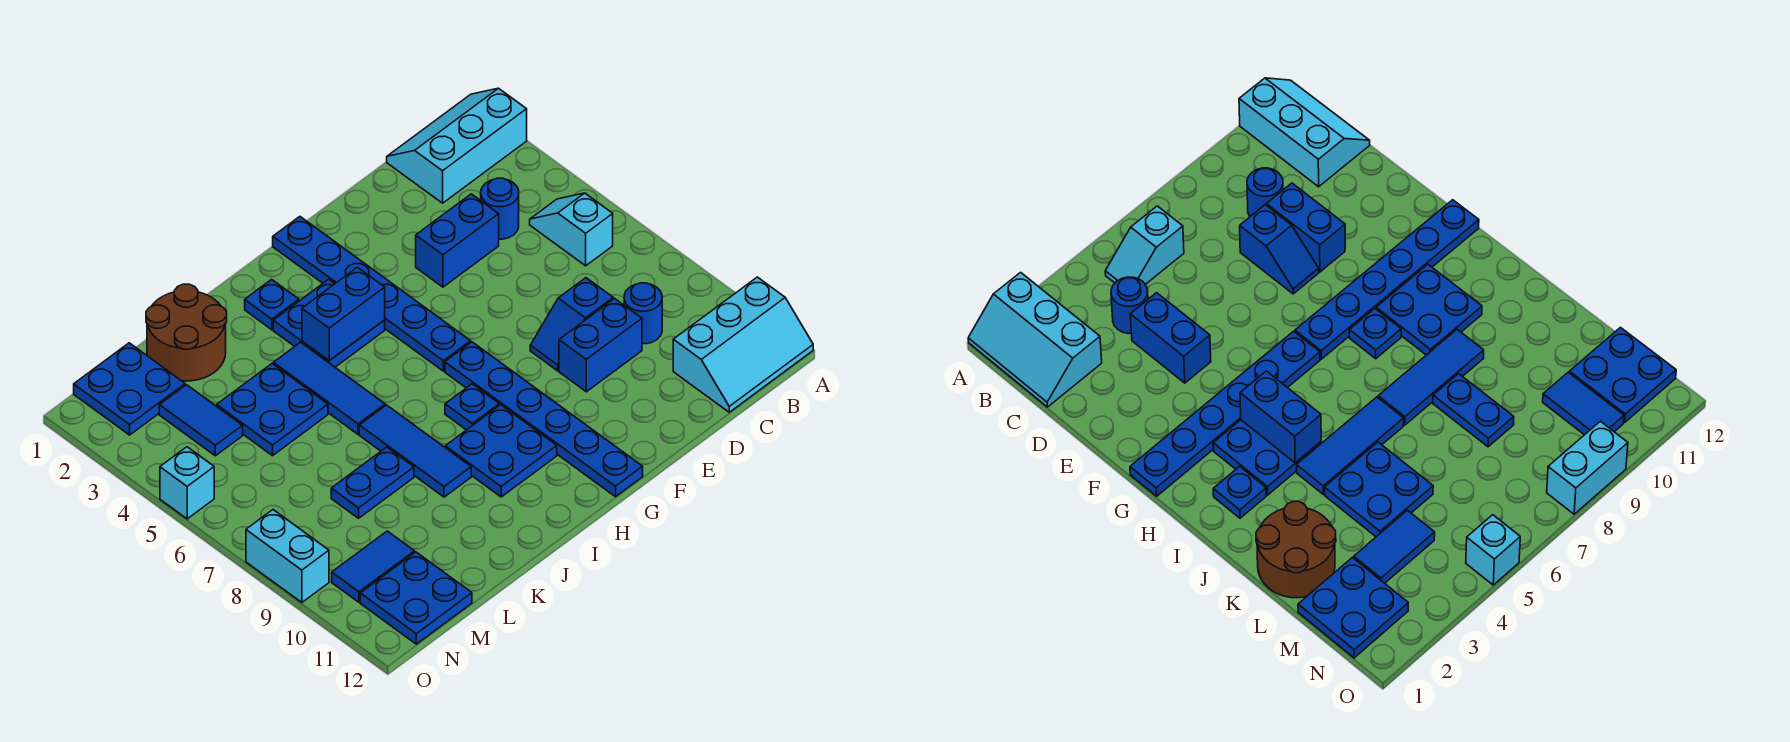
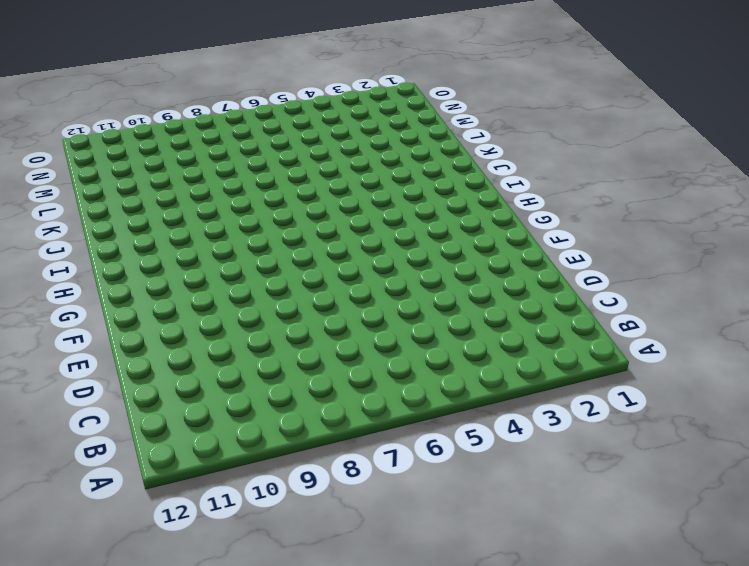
none -> cyan 2x3 slope [387,88,527,203]
none -> cyan 2x3 slope [673,277,813,412]
none -> cyan 1x2 slope [530,193,613,266]

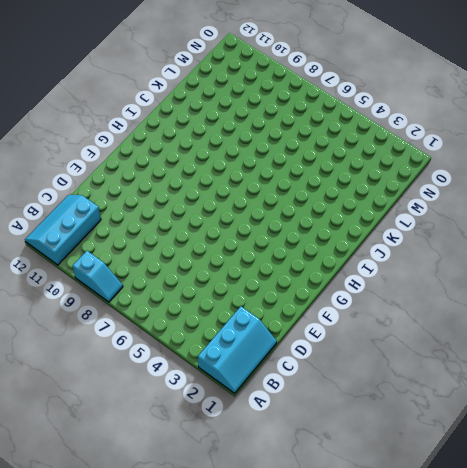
cyan 1x2 slope [73,251,123,302] -> cyan 1x2 slope moved to [530,193,613,266]
none -> blue 1x1 round brick [481,178,519,239]
none -> blue 1x1 round brick [624,283,662,344]
none -> blue 1x2 brick [416,194,499,287]

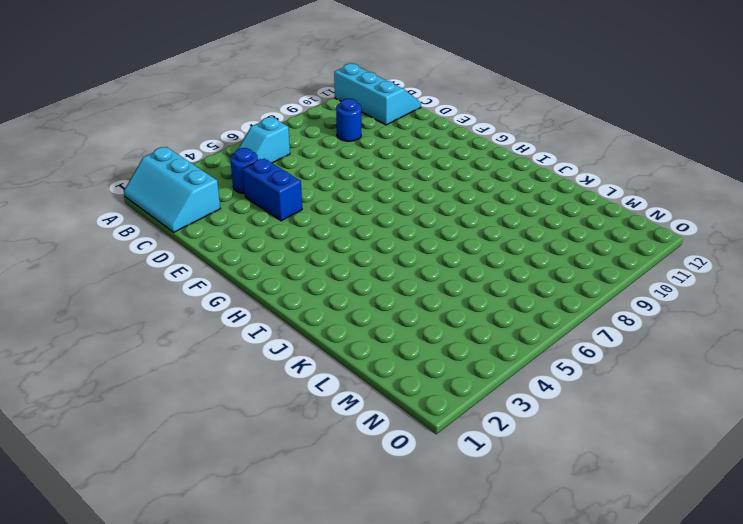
none -> blue 1x2 slope [530,278,613,371]
none -> blue 1x2 brick [559,299,642,392]
none -> blue 1x6 plate [273,217,471,371]

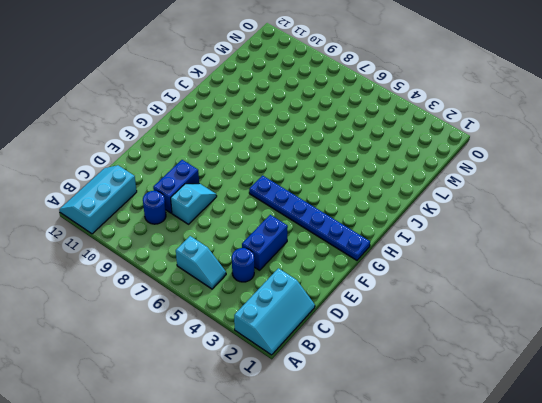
cyan 1x2 slope [171,184,217,224] -> blue 1x2 slope [530,278,613,371]
none -> blue 1x6 plate [445,342,643,497]
none -> blue 2x2 plate [273,279,385,367]
none -> blue 1x1 plate [445,384,499,430]

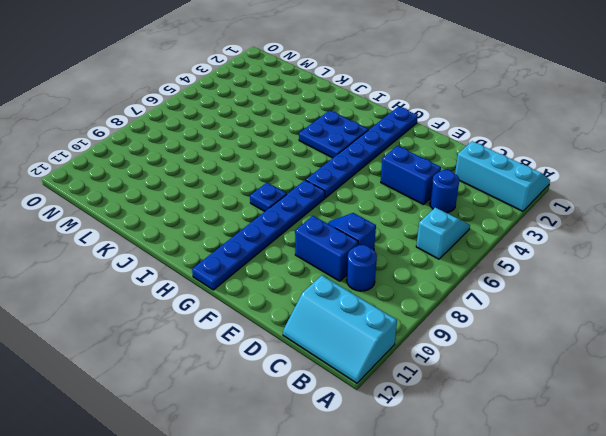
none -> blue 2x2 plate [445,405,557,497]
none -> blue 1x1 plate [245,279,299,330]
none -> blue 1x3 tile [273,342,385,434]

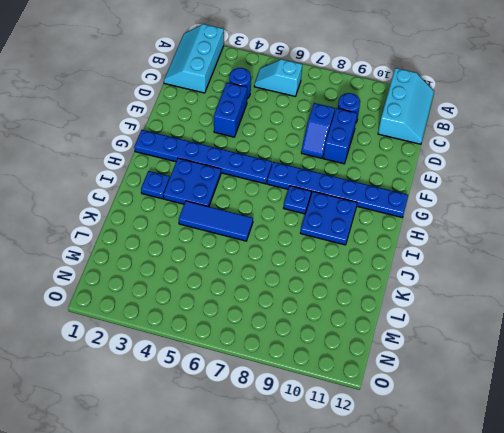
none -> blue 1x3 tile [359,405,471,497]
none -> brown 2x2 round brick [146,284,227,381]
none -> blue 2x2 plate [217,364,328,456]

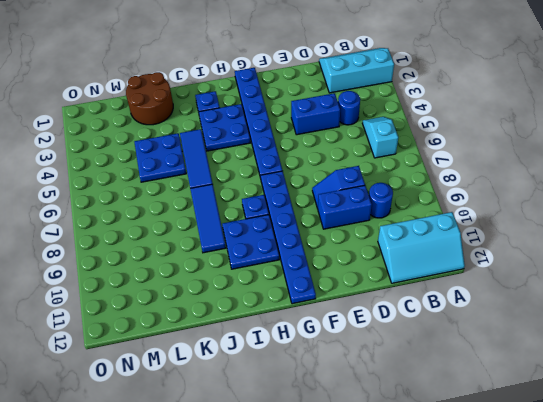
none -> blue 1x2 plate [331,447,414,518]
none -> blue 2x2 plate [74,343,185,435]
none -> blue 1x2 tile [159,385,243,456]

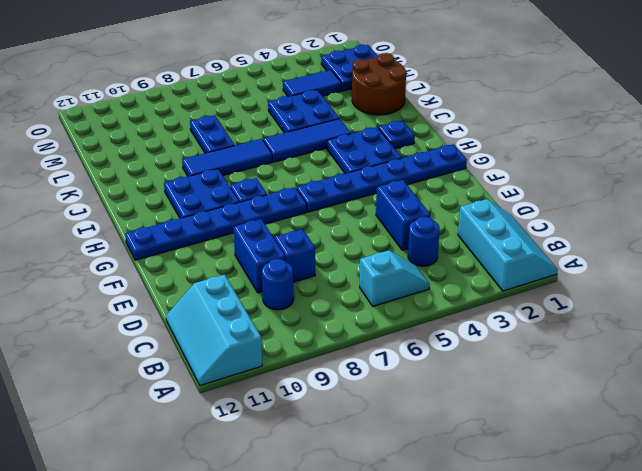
none -> blue 1x2 tile [332,531,415,602]
none -> blue 2x2 plate [360,552,472,644]
none -> cyan 1x1 brick [160,447,214,519]

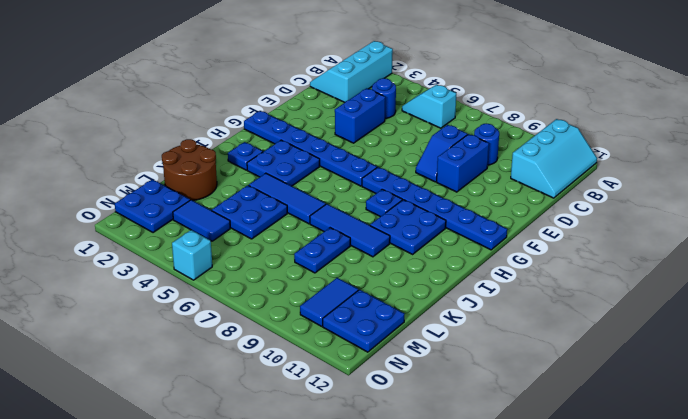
none -> cyan 1x2 brick [246,510,329,602]
none -> blue 1x2 brick [302,267,385,361]

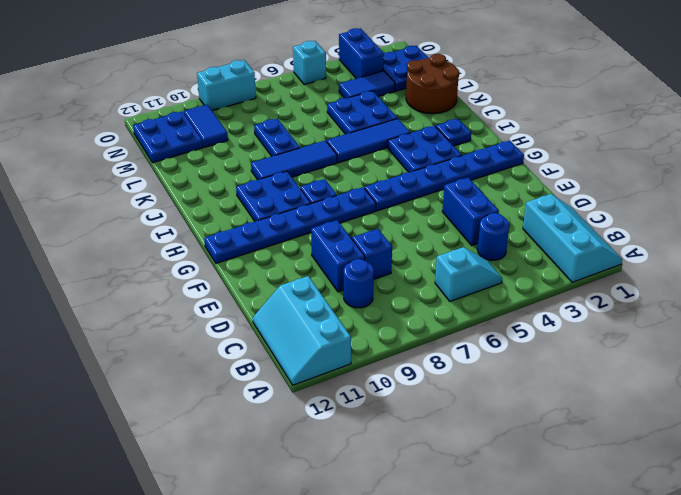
blue 1x2 brick [339,28,384,79] -> blue 1x2 brick moved to [302,267,385,361]

